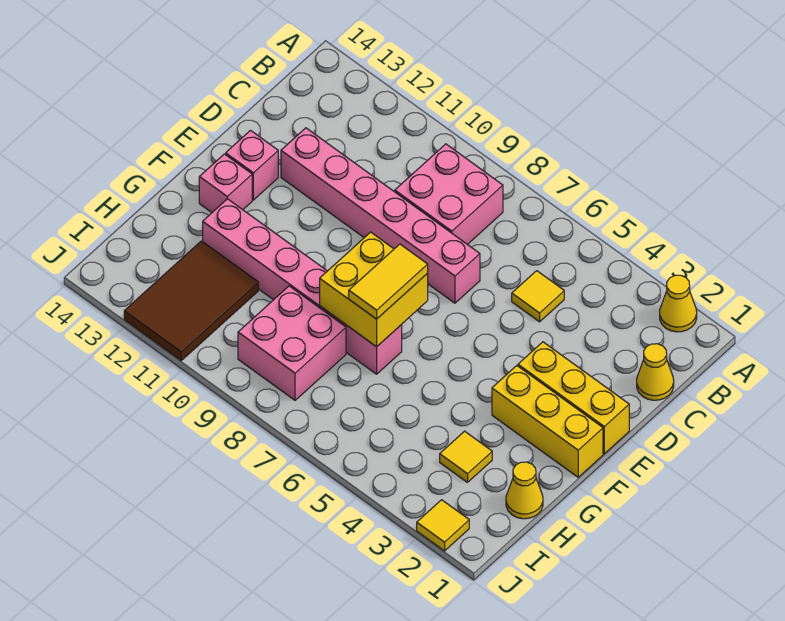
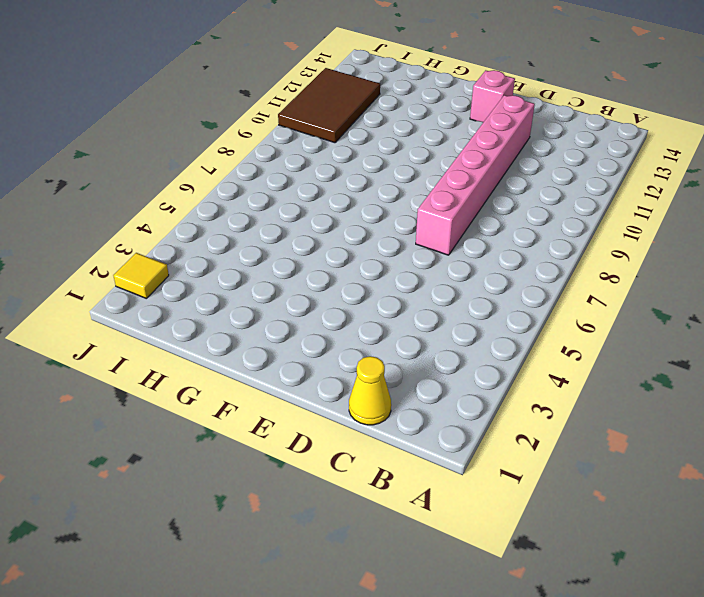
brown 2x3 tile [278,68,380,143] -> brown 2x3 tile turned to [124,241,258,360]
none -> yellow 1x1 cone [660,275,697,332]
none -> pink 2x2 brick [395,144,503,244]
none -> yellow 1x1 tile [512,271,564,322]

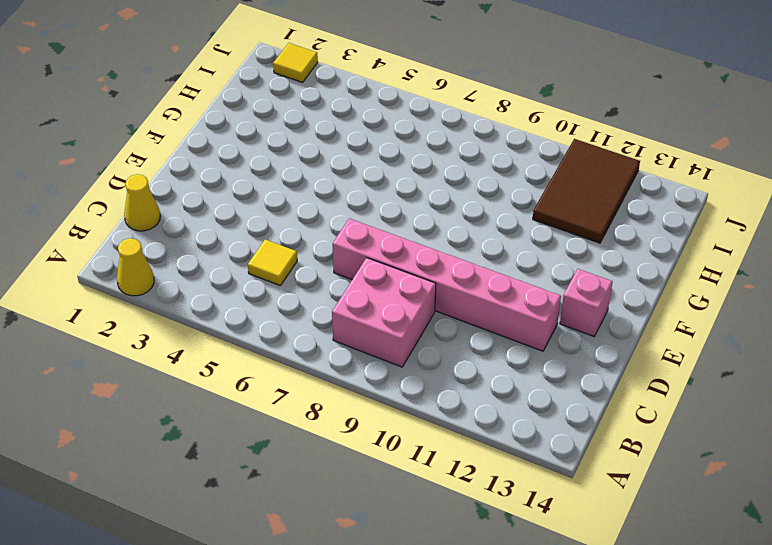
none -> yellow 1x3 brick [518,342,629,454]
none -> yellow 1x3 brick [492,366,603,477]
none -> pink 1x1 brick [199,154,252,212]

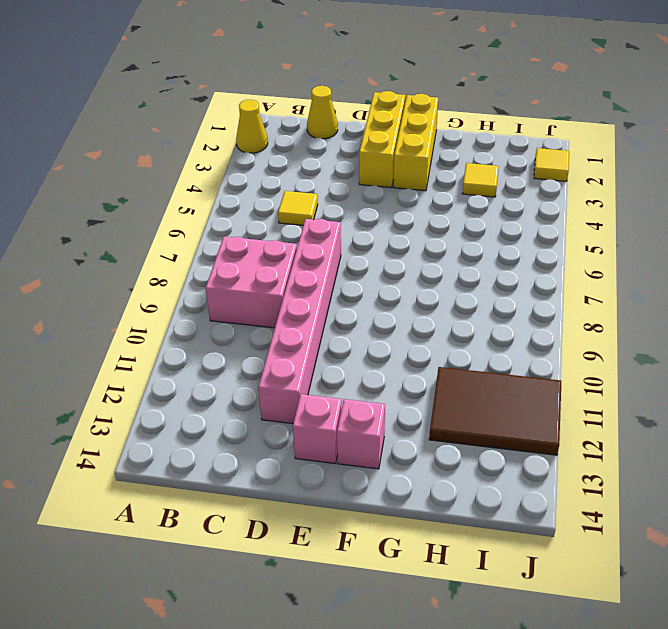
none -> pink 1x6 brick [203,199,402,374]
none -> yellow 1x1 cone [506,462,543,519]
none -> pink 2x2 brick [238,286,346,400]

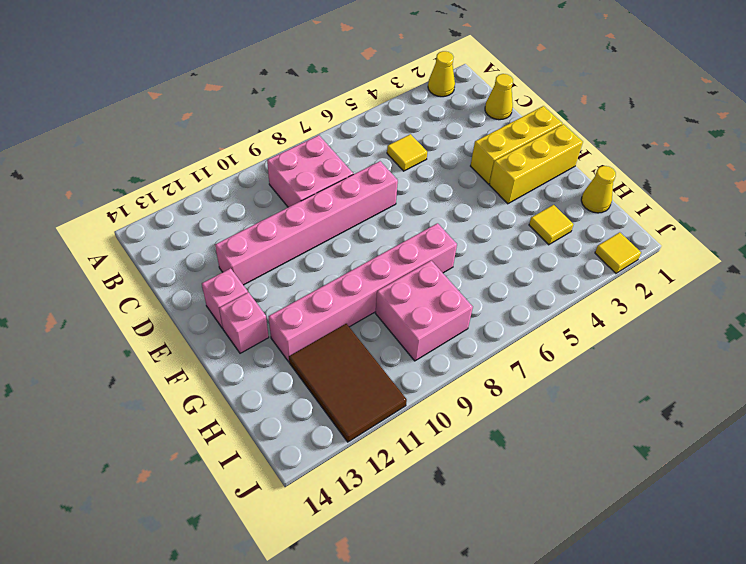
none -> yellow 2x2 brick [320,232,428,347]
none -> yellow 1x2 tile [349,244,428,319]

